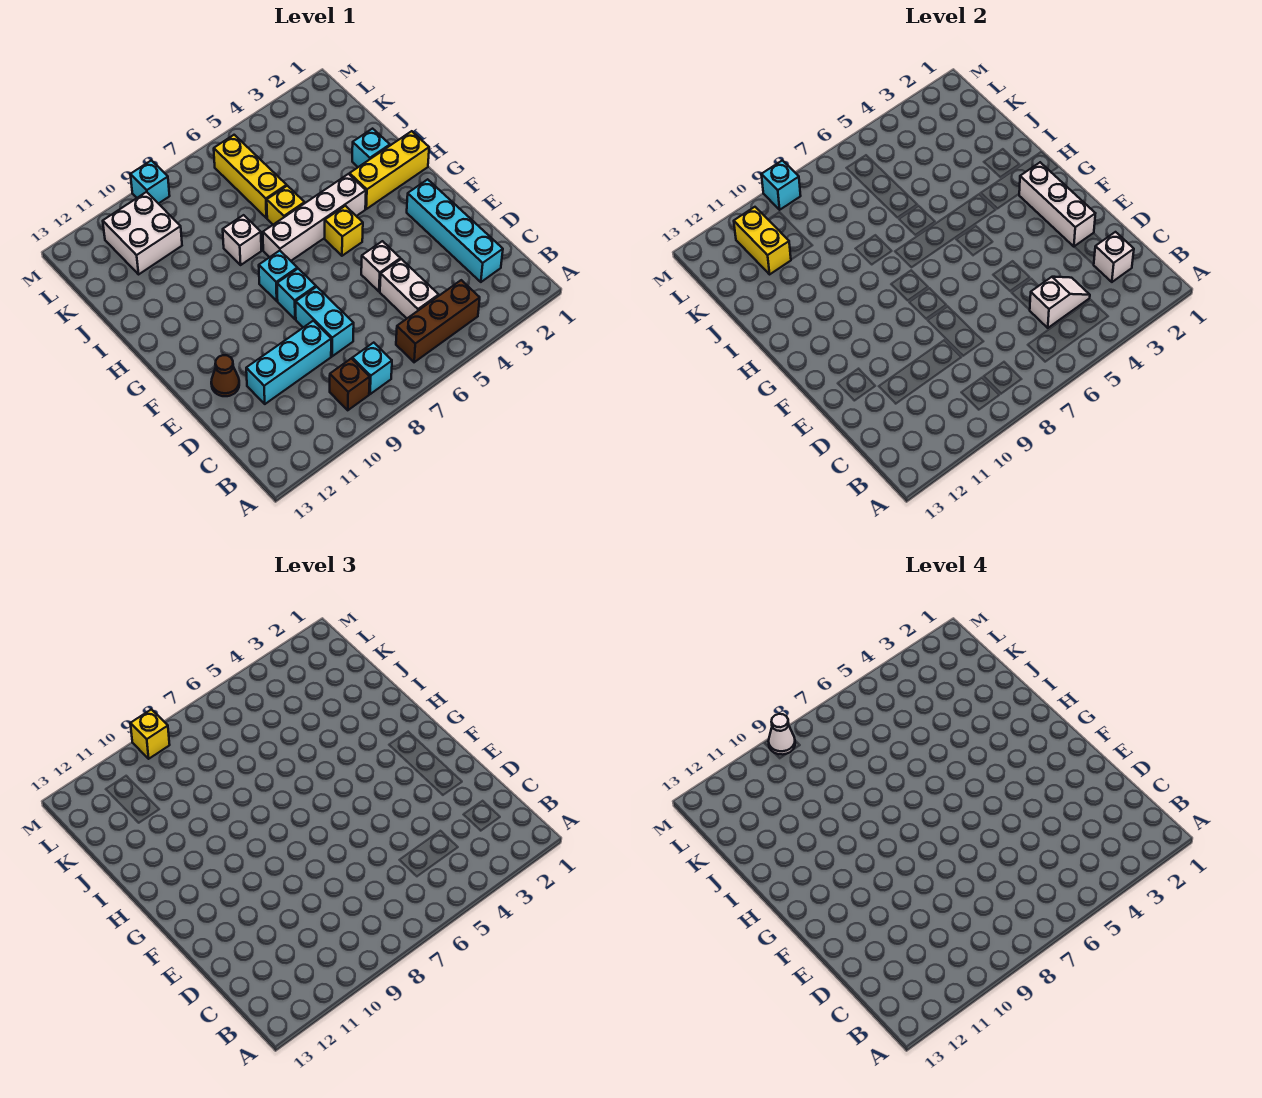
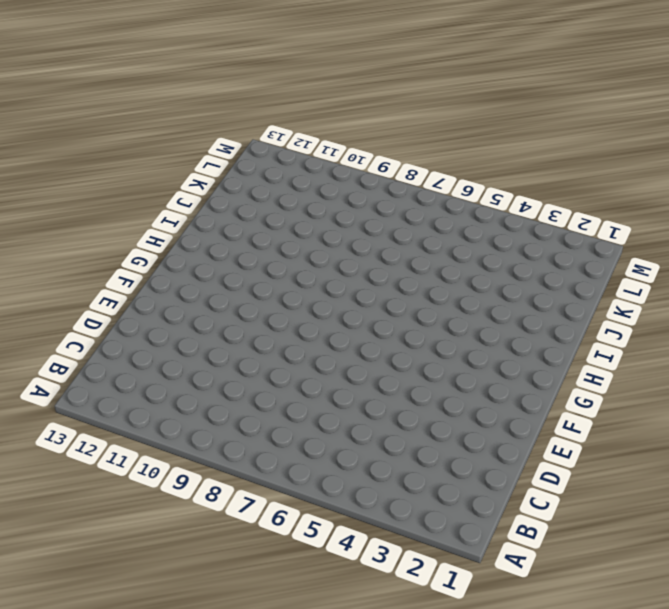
none -> brown 1x3 brick [396,280,480,362]
none -> cyan 1x1 brick [352,343,392,394]
none -> brown 1x1 brick [330,358,370,410]

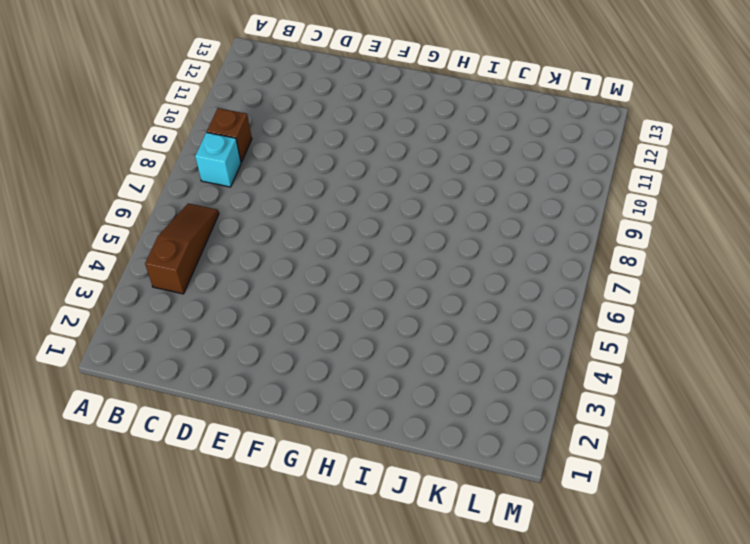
brown 1x3 slope [145,203,219,294] -> brown 1x3 brick [396,280,480,362]
none -> cyan 1x4 brick [407,179,503,282]
none -> white 1x2 brick [380,259,439,318]
none -> cyan 1x2 brick [296,287,354,356]

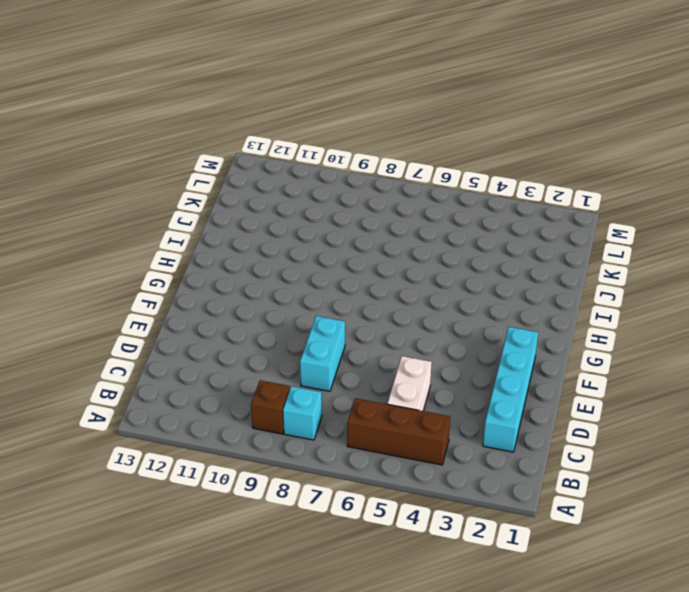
none -> cyan 1x3 brick [246,321,331,404]
none -> white 1x1 brick [361,241,400,292]
none -> brown 1x1 cone [211,355,239,396]

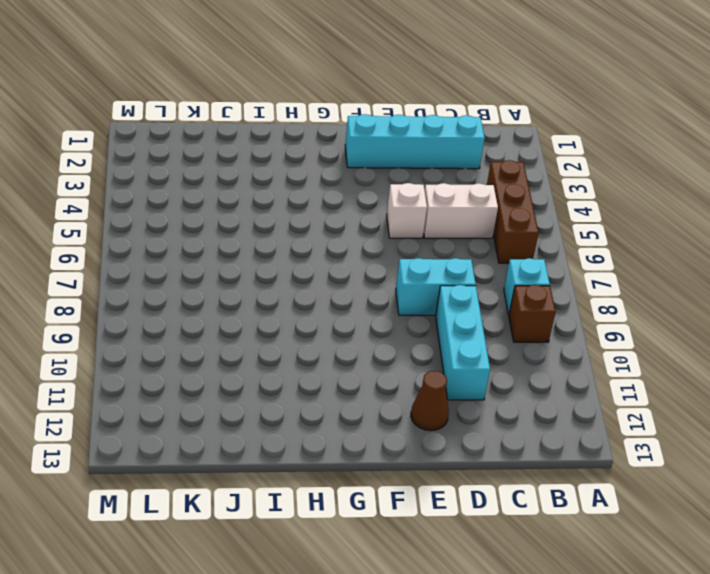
none -> cyan 1x1 brick [277,269,316,319]
none -> yellow 1x1 brick [325,206,363,256]
none -> cyan 1x1 brick [259,251,297,301]

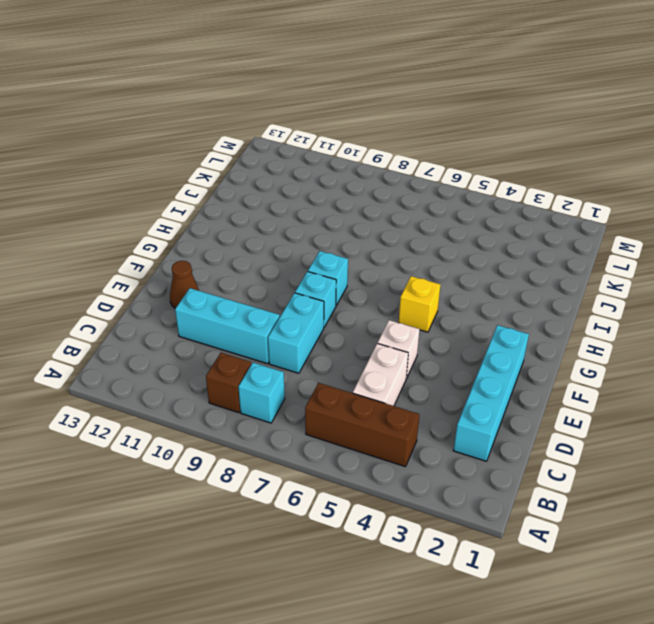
none -> yellow 1x3 brick [350,131,429,209]
none -> white 1x4 brick [263,174,366,261]
none -> cyan 1x1 brick [352,129,390,167]

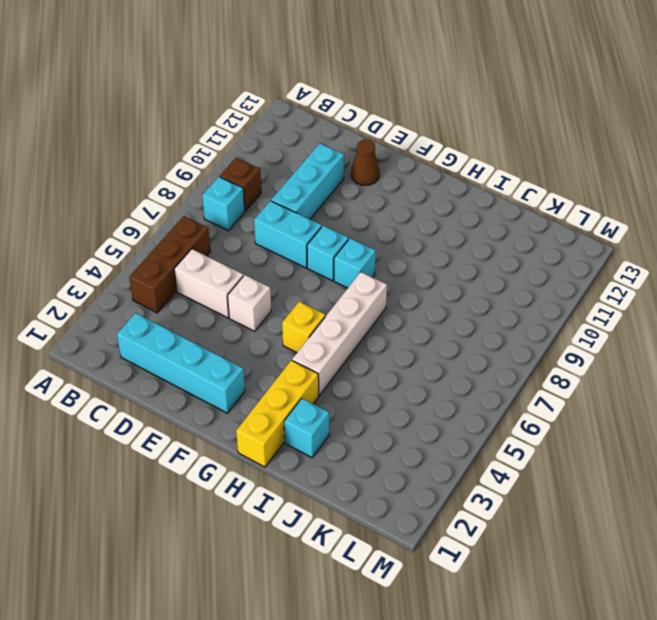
none -> yellow 1x1 brick [267,186,305,225]
none -> white 1x1 brick [223,215,261,265]
none -> yellow 1x3 brick [214,135,287,218]

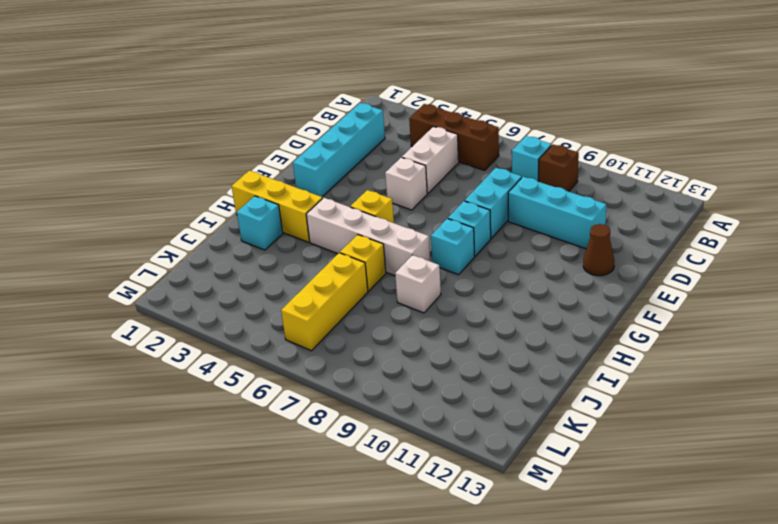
none -> white 2x2 brick [103,192,182,274]
none -> cyan 1x1 brick [130,160,170,204]
none -> white 1x1 brick [1094,232,1134,282]

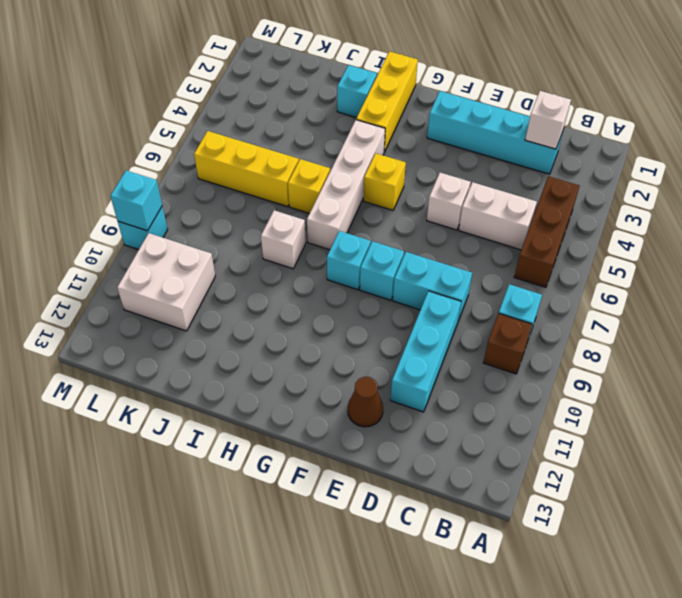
none -> white 1x2 slope [1030,277,1090,328]
none -> white 1x3 brick [1019,162,1095,247]
none -> yellow 1x2 brick [734,207,791,274]

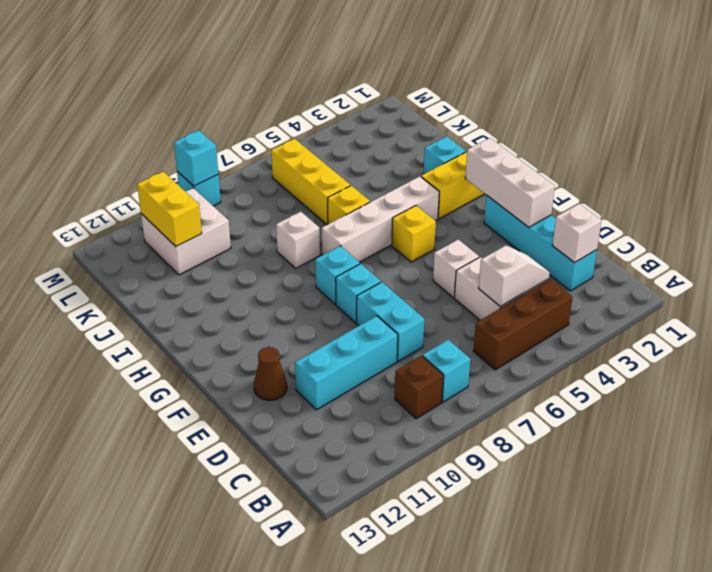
none -> yellow 1x1 brick [130,709,170,759]
none -> white 1x1 cone [769,714,795,755]

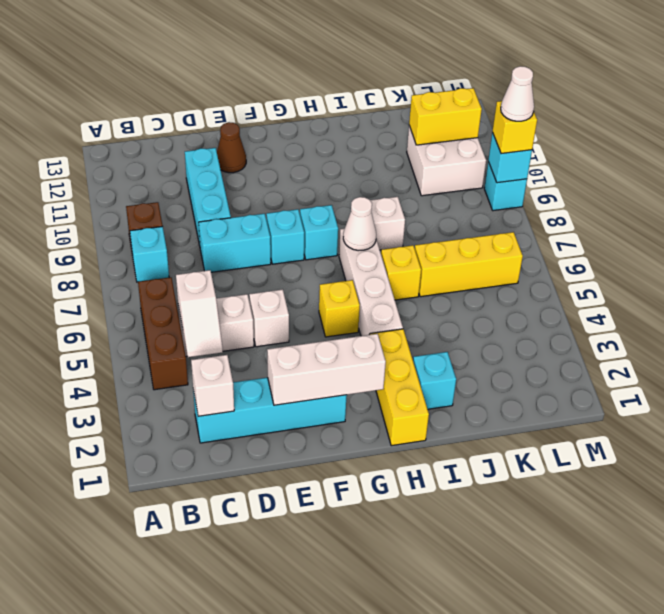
white 1x1 cone [343,197,376,251] -> none

